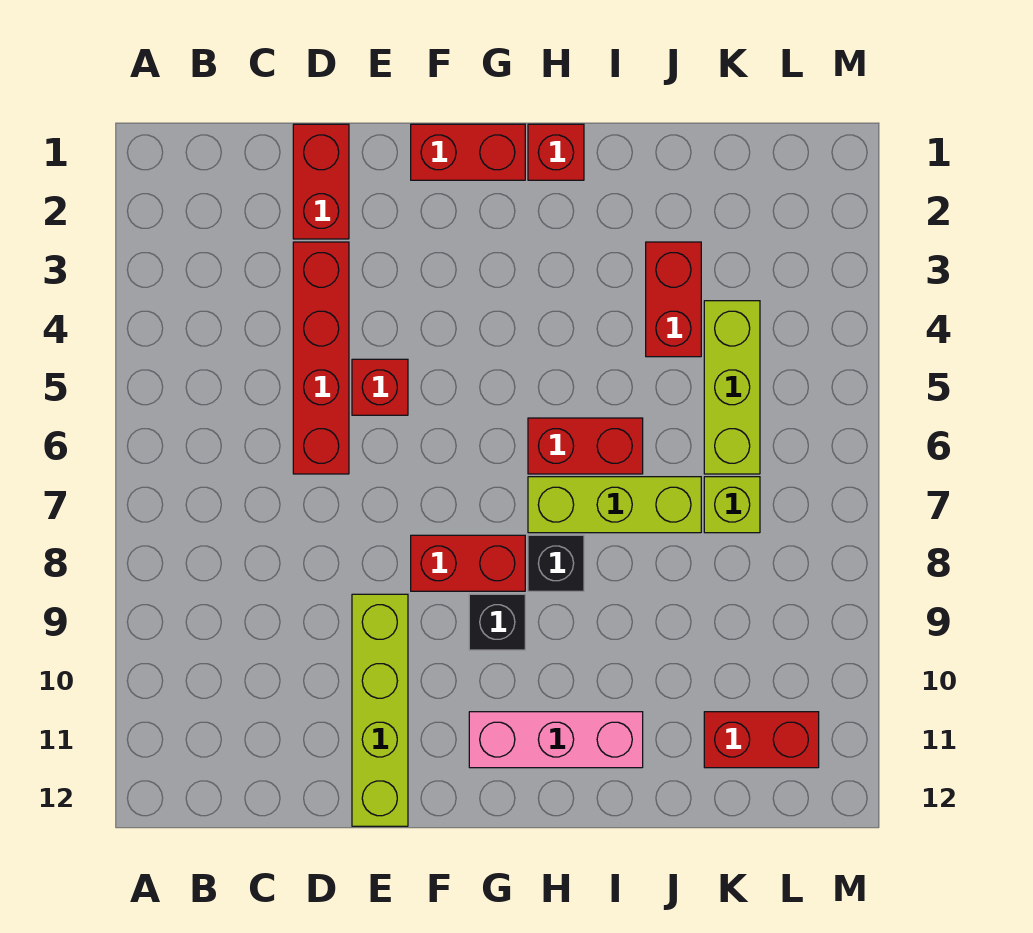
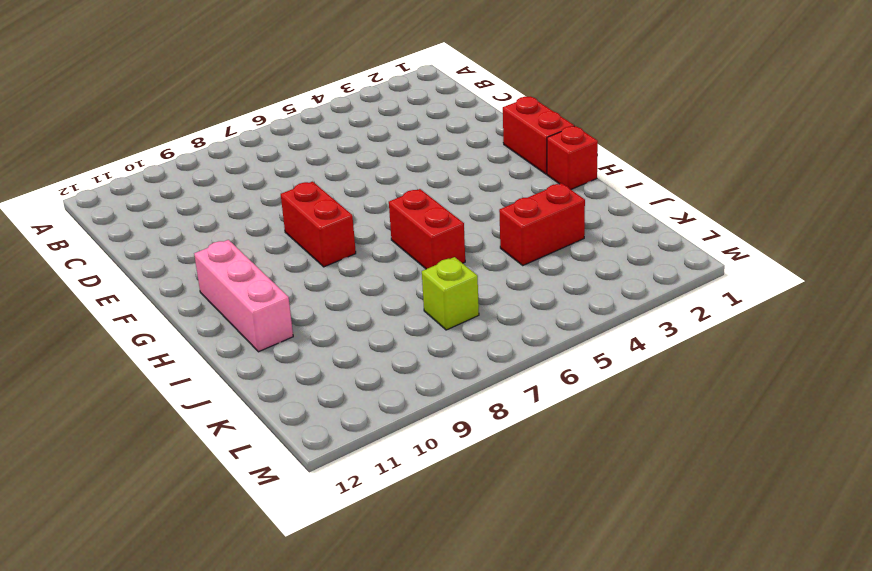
none -> red 1x2 brick [293,124,349,239]
none -> red 1x4 brick [293,242,349,474]
none -> red 1x1 brick [352,359,408,415]

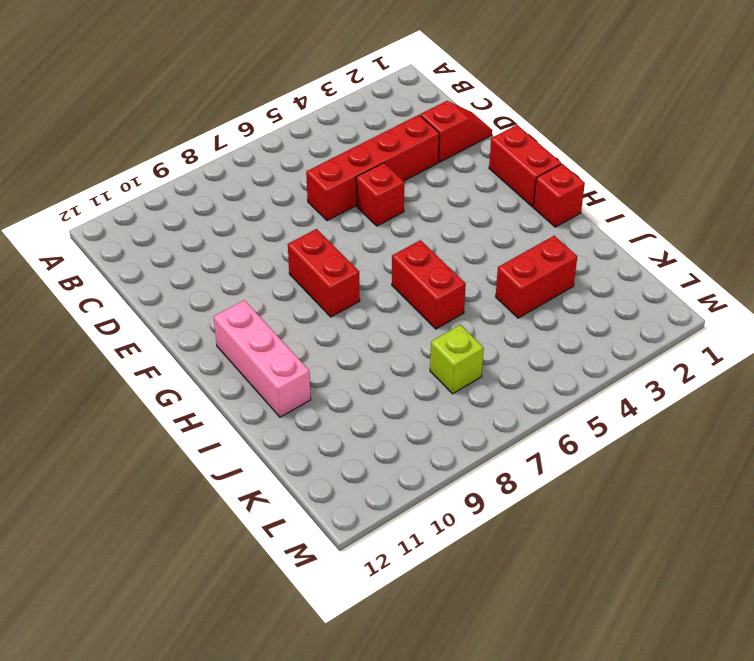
red 1x2 slope [420,101,492,162] -> red 1x2 brick [293,124,349,239]
none -> lime 1x4 brick [352,594,408,826]
none -> black 1x1 brick [469,594,525,650]
none -> lime 1x3 brick [528,477,701,533]

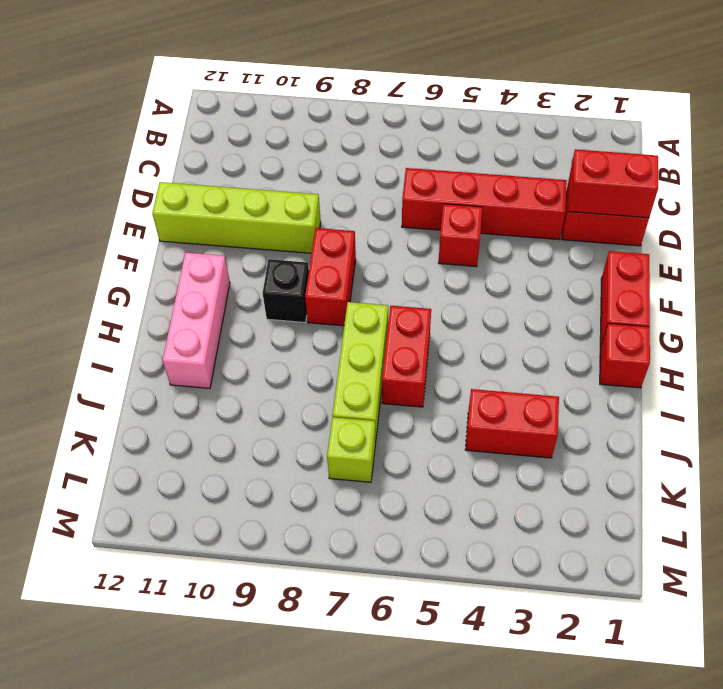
red 1x2 brick [568,149,658,218] -> red 1x2 brick turned to [704,712,819,768]
none -> black 1x1 brick [528,535,584,591]
none -> lime 1x3 brick [704,301,760,474]

